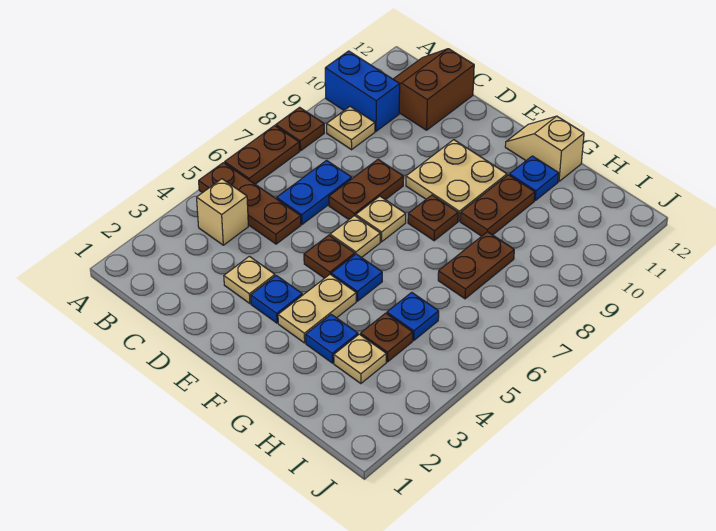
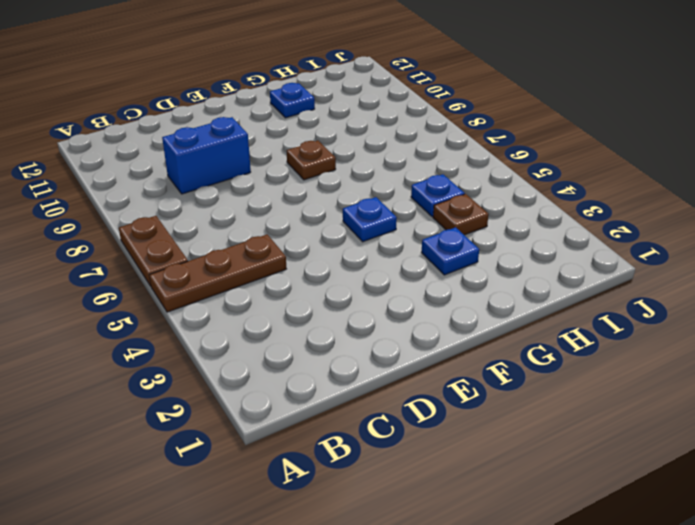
blue 1x2 brick [162,117,251,194] -> blue 1x2 brick moved to [325,51,400,131]
none -> brown 1x1 plate [276,107,324,151]
none -> tan 1x1 brick [197,179,248,245]
none -> tan 1x1 plate [327,106,375,150]

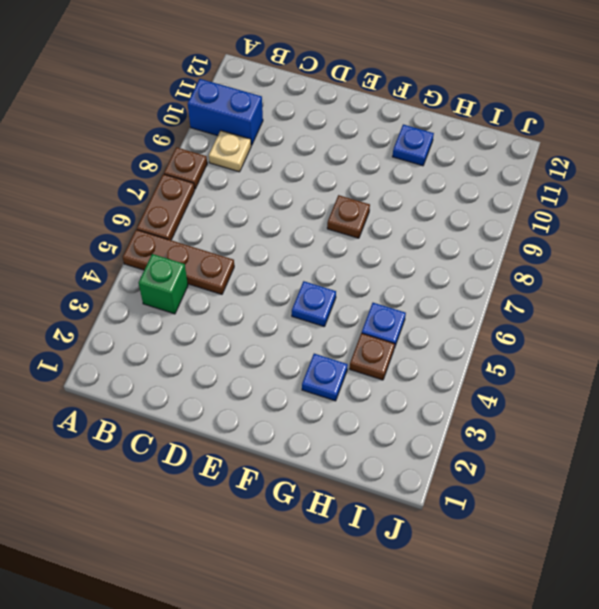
green 1x1 brick [139,254,188,314] -> tan 1x1 brick [197,179,248,245]
none -> brown 2x2 slope [393,49,474,130]
none -> blue 1x2 plate [277,160,352,224]
none -> tan 1x1 plate [224,256,275,304]

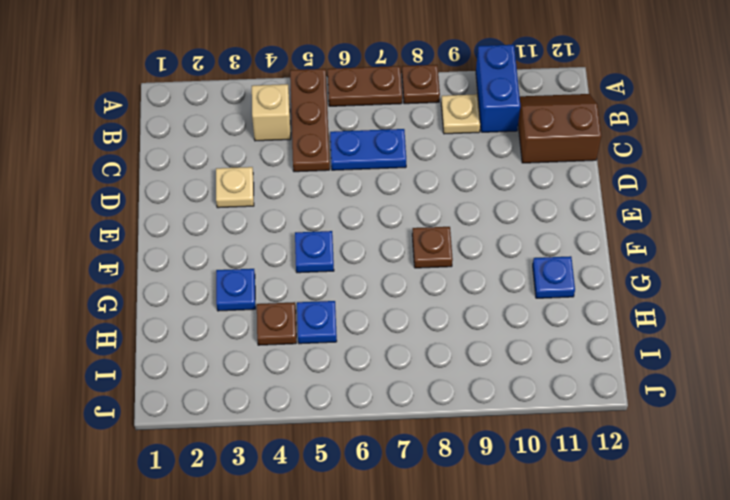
none -> brown 1x2 plate [329,159,404,219]
none -> blue 1x1 plate [251,275,302,323]
none -> brown 1x1 plate [304,235,355,278]

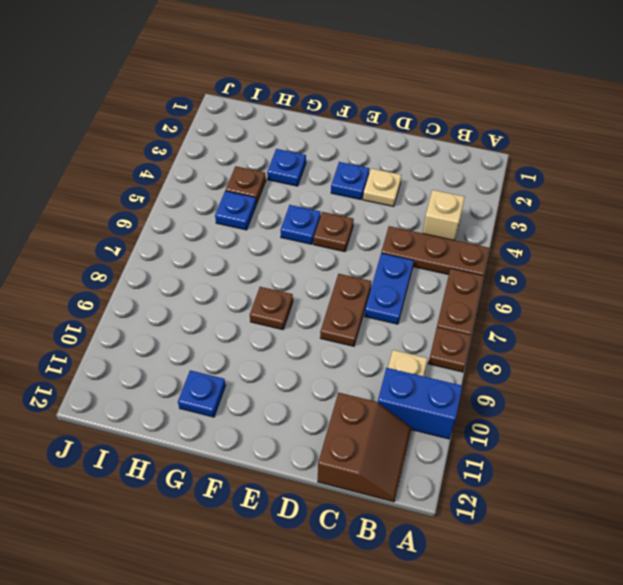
none -> tan 1x1 plate [330,215,380,258]
none -> tan 1x1 plate [356,196,406,242]
none -> tan 2x2 plate [406,140,507,221]

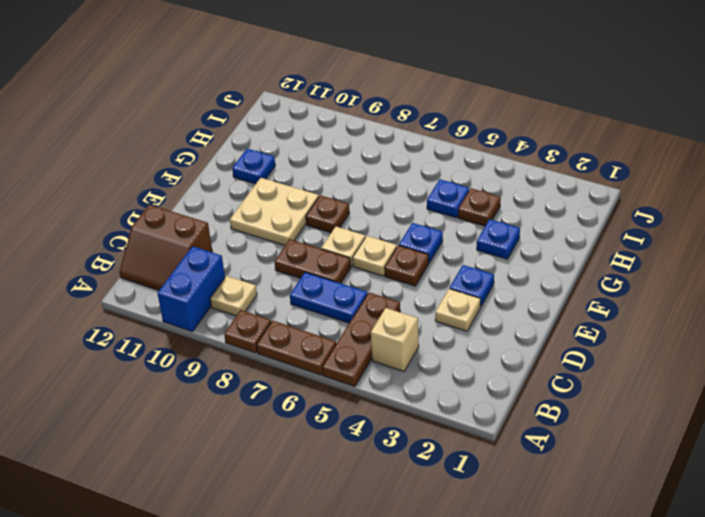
none -> tan 1x2 plate [278,274,356,343]
none -> tan 1x2 slope [505,116,584,181]
none -> brown 1x2 plate [460,175,535,236]

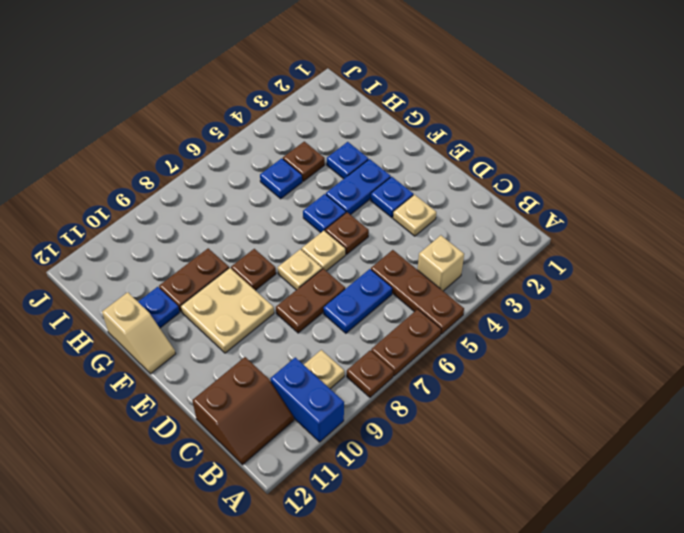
blue 1x2 plate [326,159,391,215] -> tan 1x2 plate [278,274,356,343]
none -> tan 1x1 plate [334,334,386,384]
none -> brown 1x2 plate [438,232,514,299]

